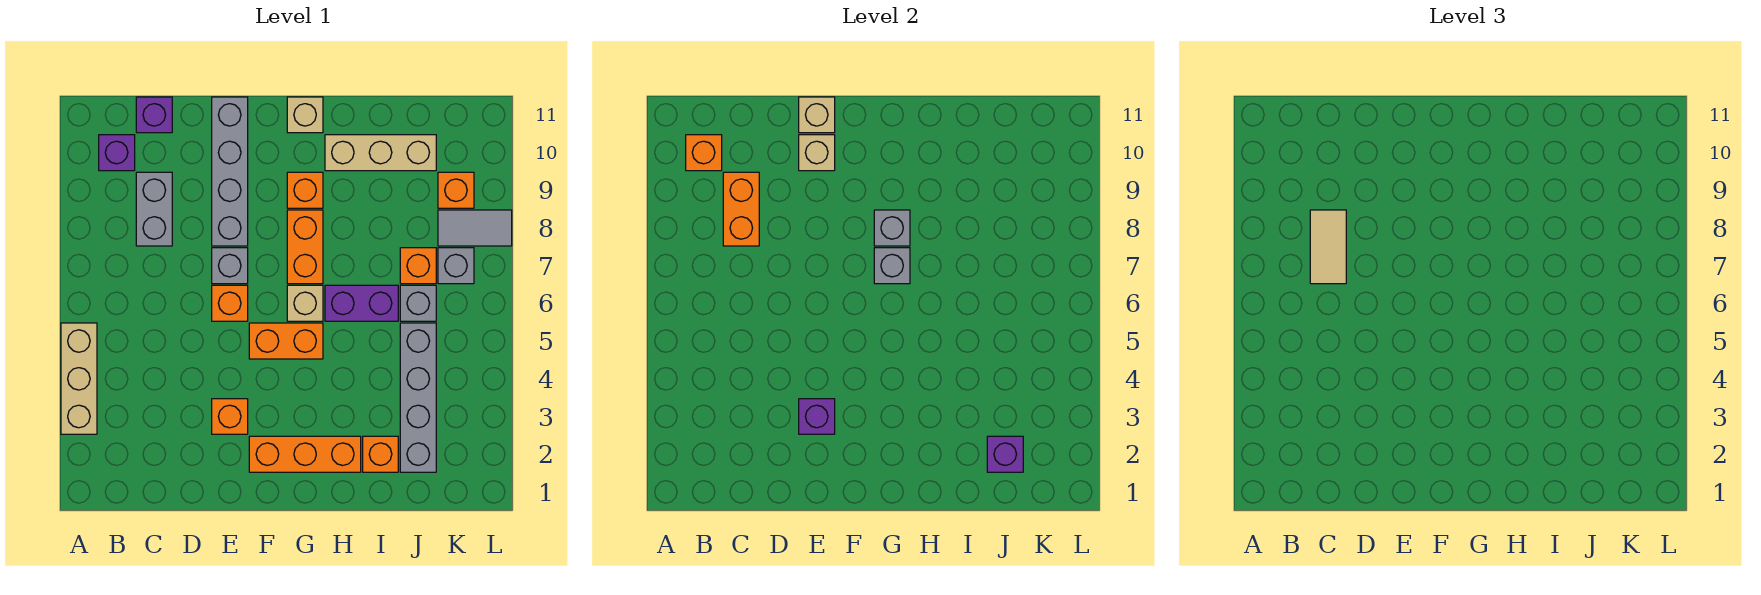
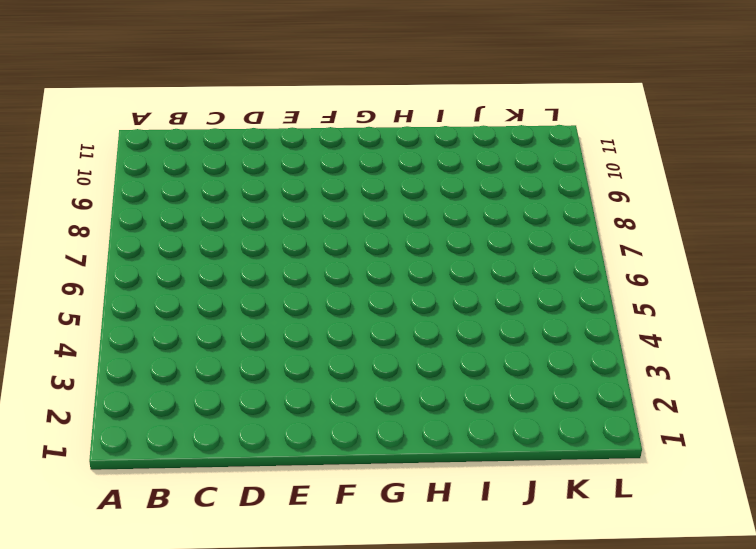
none -> tan 1x3 brick [61,323,97,434]
none -> purple 1x1 brick [99,135,135,171]
none -> grey 1x2 brick [136,172,172,246]
none -> purple 1x1 brick [136,97,172,133]

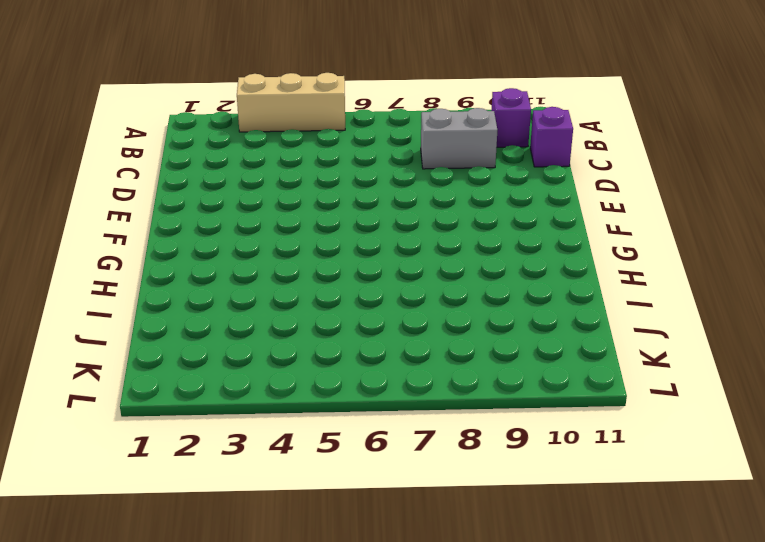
none -> orange 1x1 brick [212,399,248,434]
none -> orange 1x1 brick [212,285,248,321]
none -> grey 1x1 brick [212,248,248,284]
none -> grey 1x4 brick [212,97,248,246]

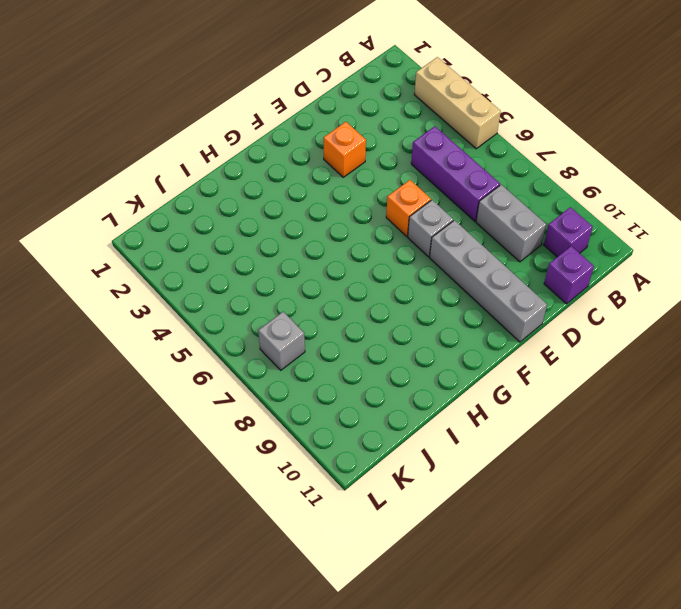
purple 1x3 brick [411,126,500,221] -> none
none -> orange 1x3 brick [249,436,361,472]
none -> orange 1x2 brick [249,323,323,359]
none -> tan 1x1 brick [287,285,323,321]
none -> orange 1x2 brick [287,210,323,284]

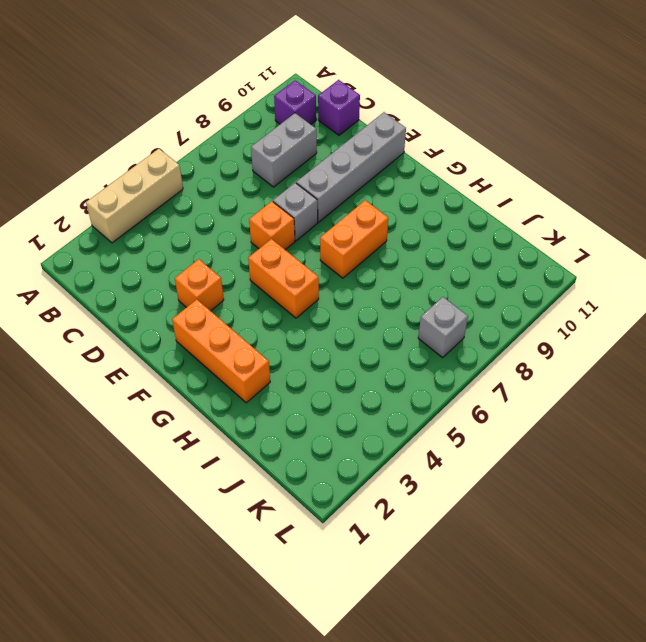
none -> tan 1x1 brick [287,285,323,321]
none -> orange 1x1 brick [287,172,323,208]
none -> tan 1x1 brick [287,97,323,133]
none -> purple 1x2 brick [325,285,398,321]

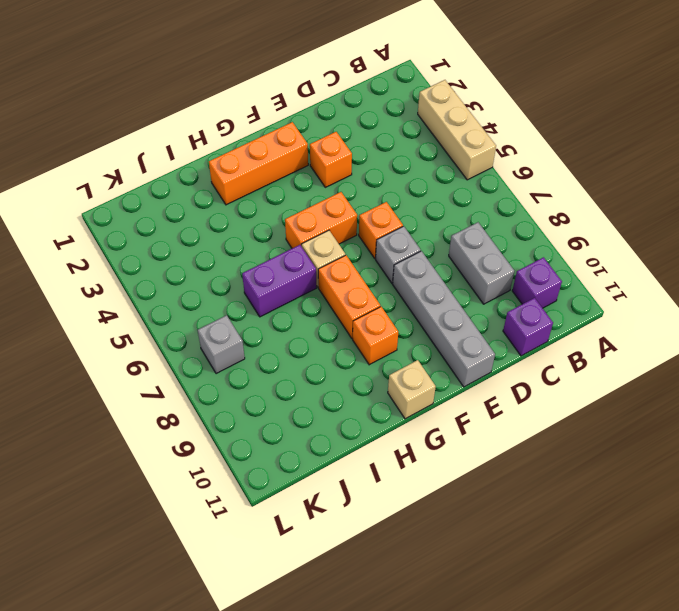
none -> tan 1x3 brick [325,135,436,171]
none -> orange 1x1 brick [363,436,398,472]
none -> grey 1x4 brick [400,323,436,472]
none -> grey 1x1 brick [400,285,436,321]

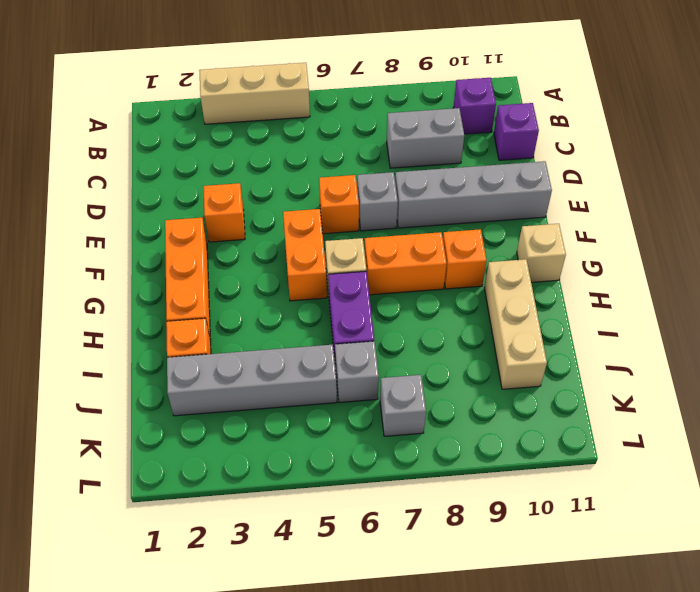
none -> orange 1x1 brick [400,248,436,284]
none -> grey 1x2 tile [438,210,512,246]
none -> orange 1x1 brick [438,172,474,208]
none -> orange 1x1 brick [686,135,722,171]

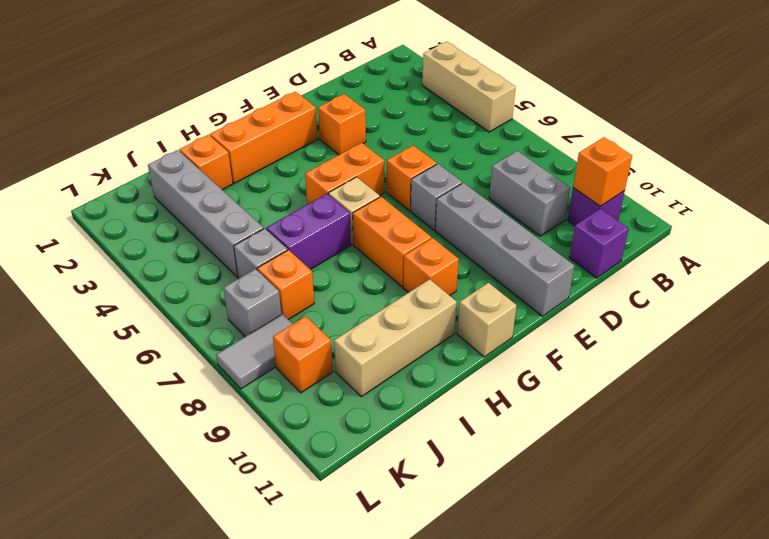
none -> orange 1x2 brick [723,172,759,246]
none -> purple 1x1 brick [799,399,835,434]
none -> tan 1x1 brick [799,135,835,171]
none -> tan 1x1 brick [799,97,835,133]

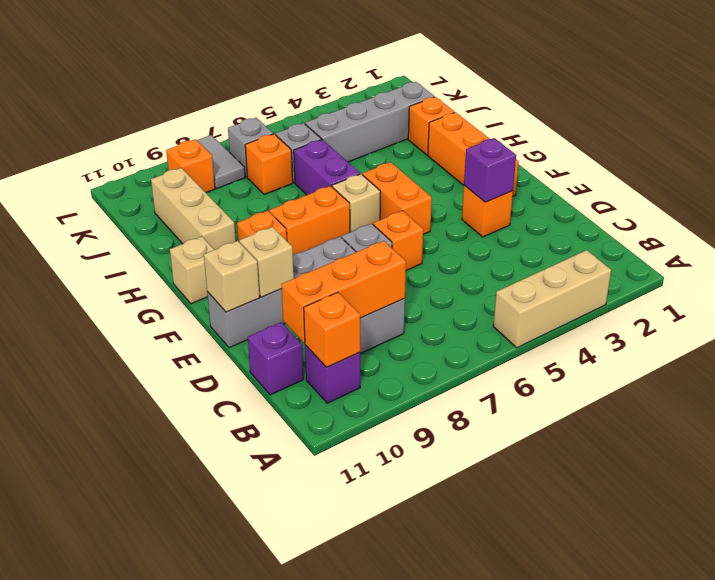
orange 1x3 brick [281,241,406,343] -> orange 1x2 brick [723,172,759,246]
none -> grey 1x1 brick [874,248,910,284]
none -> grey 1x1 brick [874,210,910,246]
none -> purple 1x1 brick [987,436,1023,472]
none -> tan 1x2 tile [1310,210,1346,284]

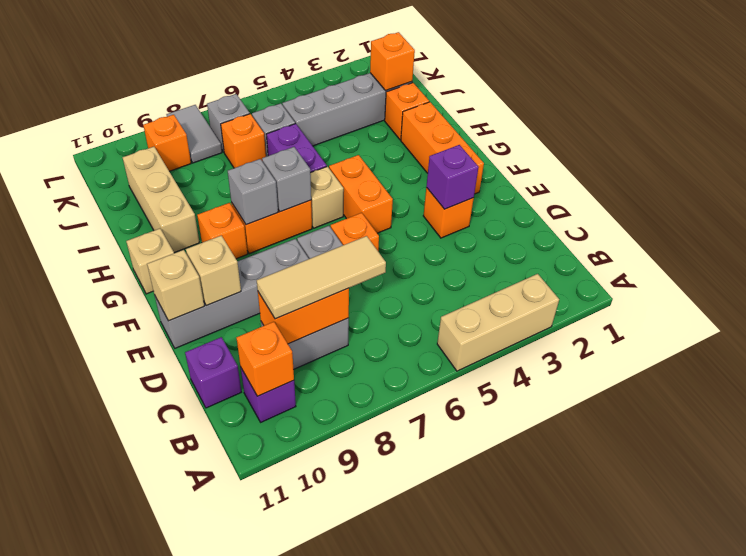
tan 1x3 tile [257,236,386,319] -> tan 1x2 tile [1310,210,1346,284]
orange 1x1 brick [370,32,415,91] -> purple 1x1 brick [987,436,1023,472]

